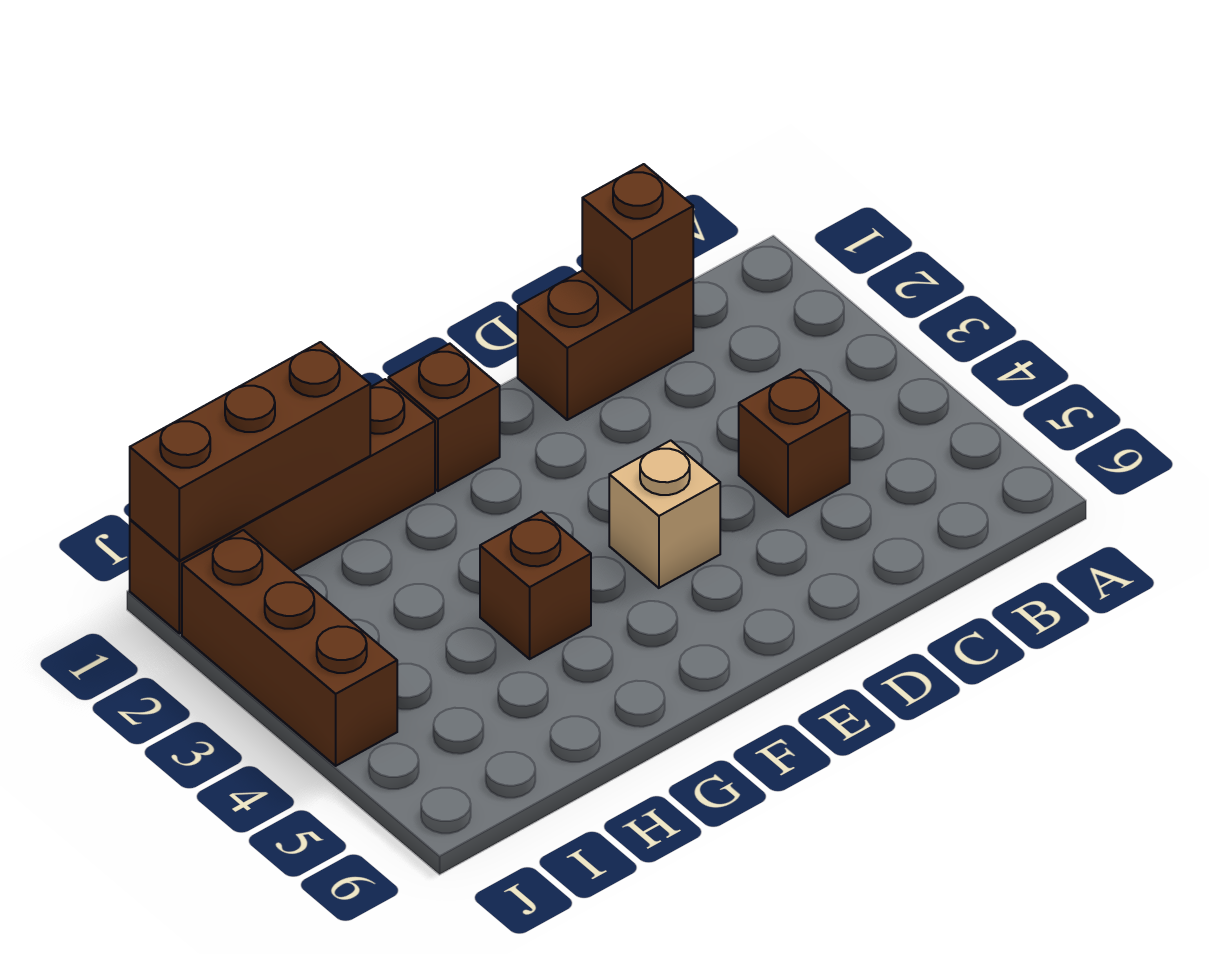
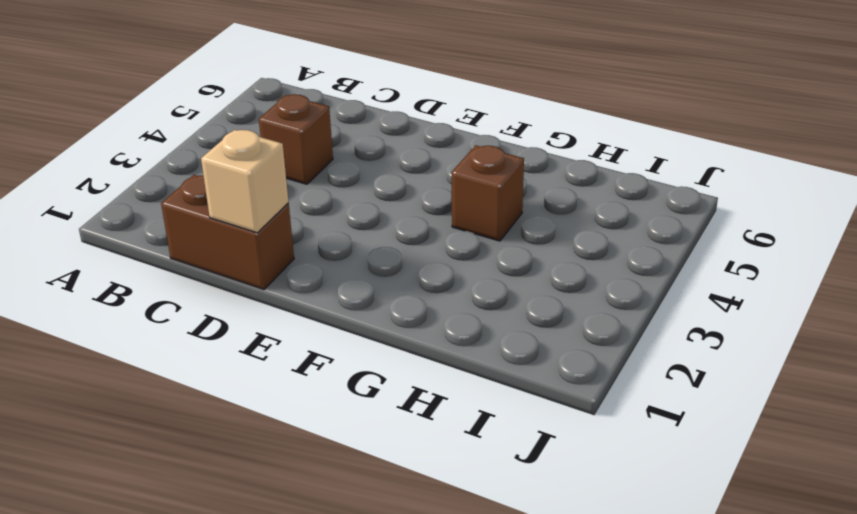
tan 1x1 brick [201,130,289,233] -> tan 1x1 brick moved to [609,440,720,588]
none -> brown 1x1 brick [388,344,500,491]
none -> brown 1x4 brick [130,379,435,633]

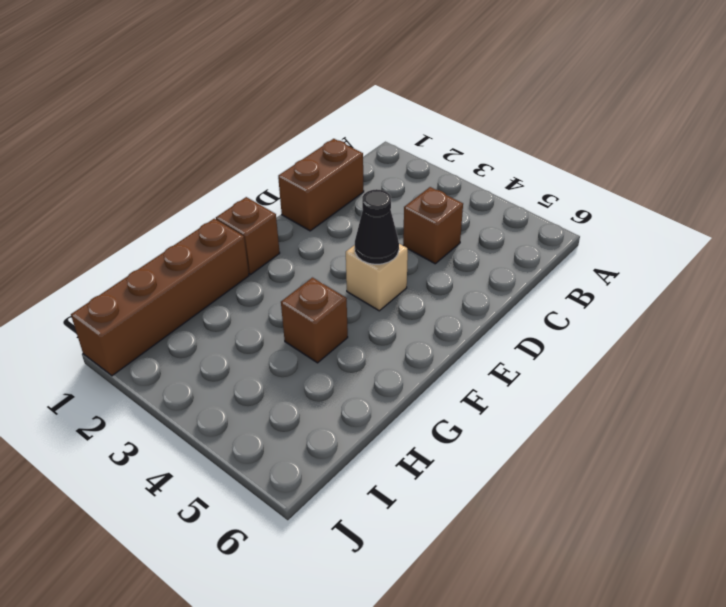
black 1x1 cone [355,189,399,264] -> none
none -> brown 1x3 brick [182,530,397,766]
none -> brown 1x1 brick [582,164,693,312]

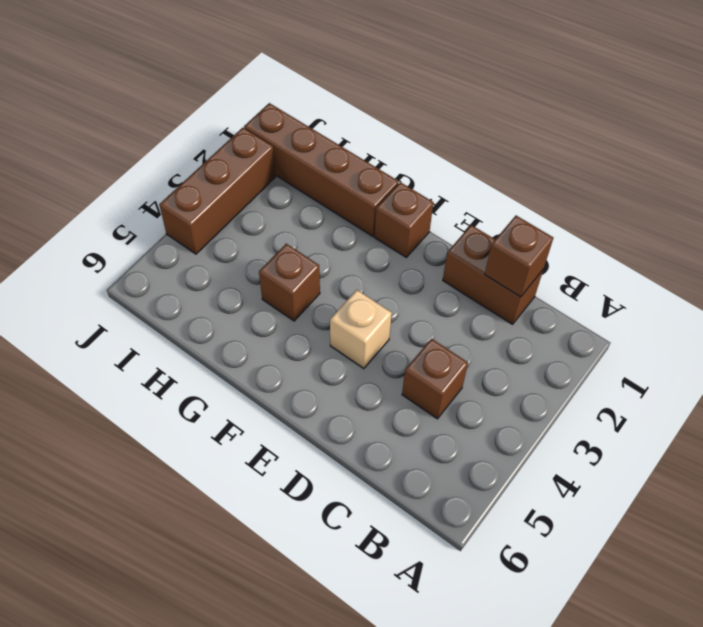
none -> brown 1x3 brick [130,342,370,561]

